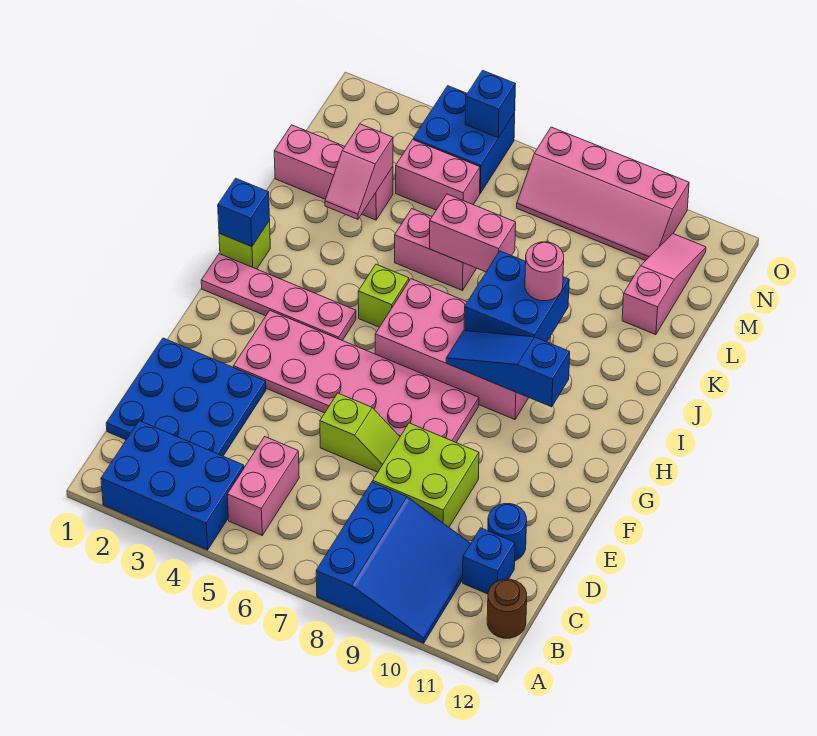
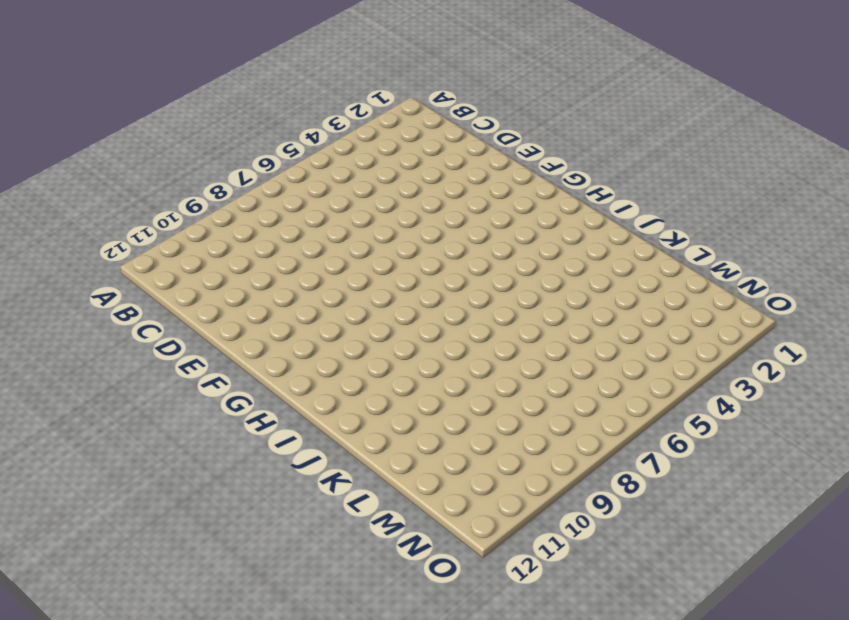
none -> blue 2x3 brick [101,421,244,550]
none -> blue 3x3 slope [316,482,471,643]
none -> pink 1x2 brick [227,437,299,535]

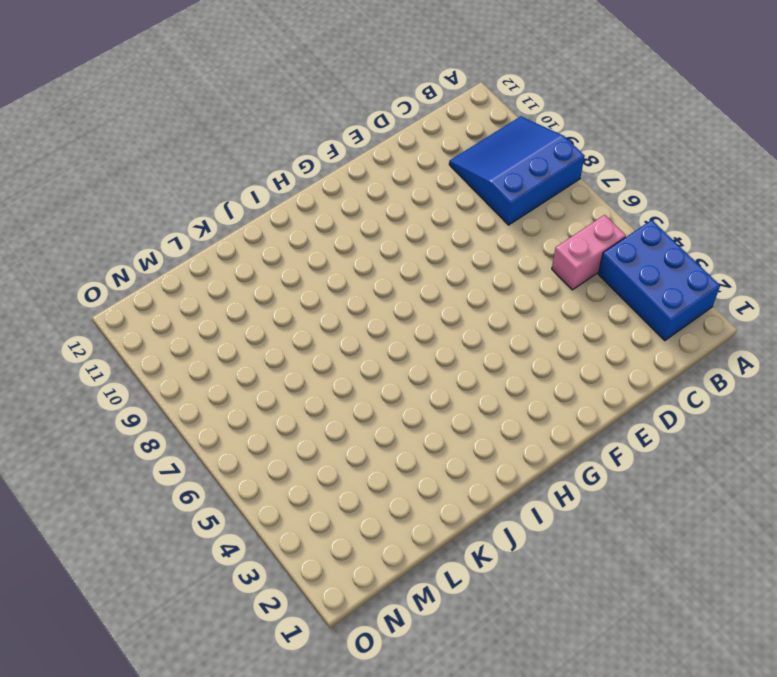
none -> brown 1x1 round brick [487,579,527,638]
none -> blue 3x3 plate [106,338,266,456]
none -> blue 1x1 brick [463,528,515,594]

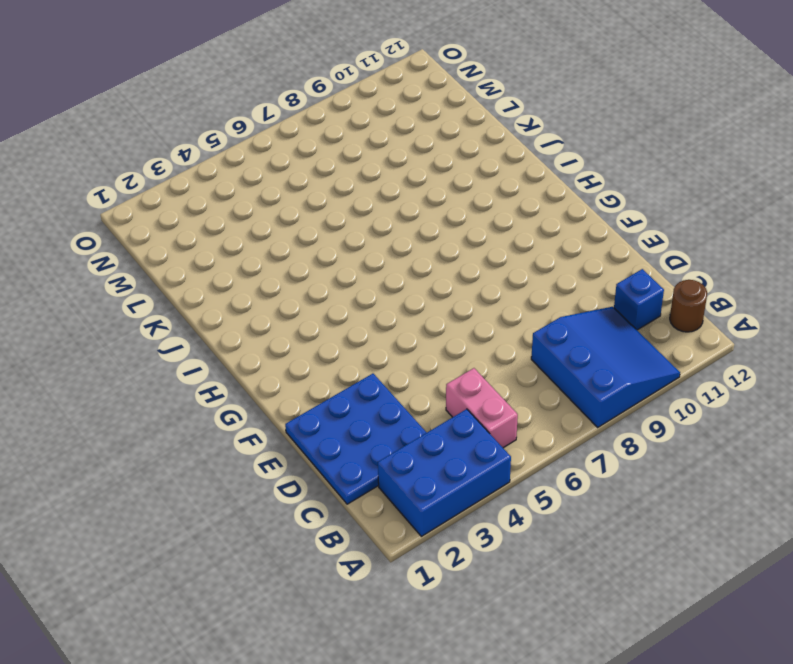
none -> lime 2x2 brick [373,423,479,527]
none -> blue 1x1 round brick [488,504,527,561]
none -> lime 1x2 slope [320,393,400,472]

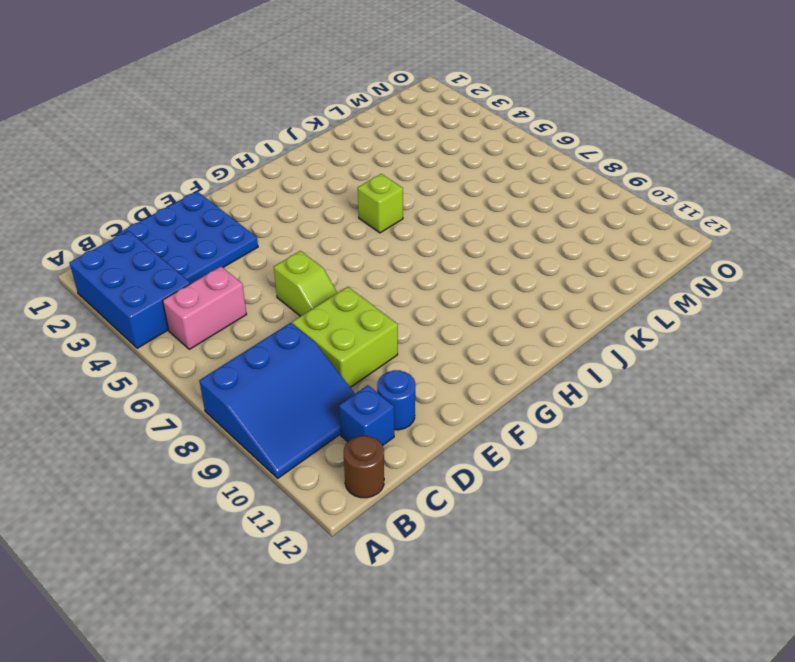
none -> pink 2x6 plate [233,311,479,442]
none -> pink 1x4 plate [201,254,356,341]
none -> pink 2x4 brick [375,279,551,420]

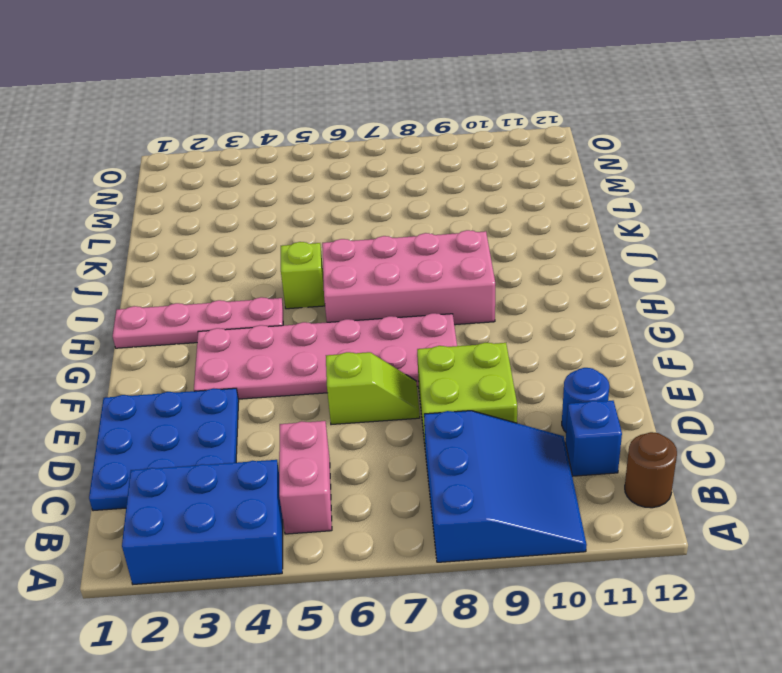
none -> lime 1x1 brick [219,221,270,269]
none -> pink 1x2 brick [395,209,477,291]
none -> pink 1x3 brick [274,125,393,220]

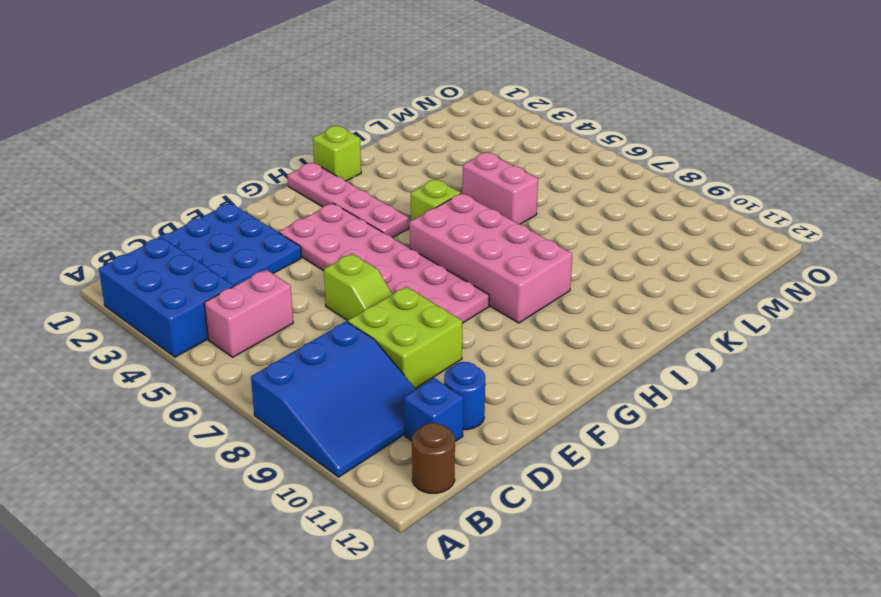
none -> pink 1x3 brick [274,125,393,220]
none -> pink 1x3 slope [622,234,706,335]
none -> pink 1x2 brick [396,140,480,210]

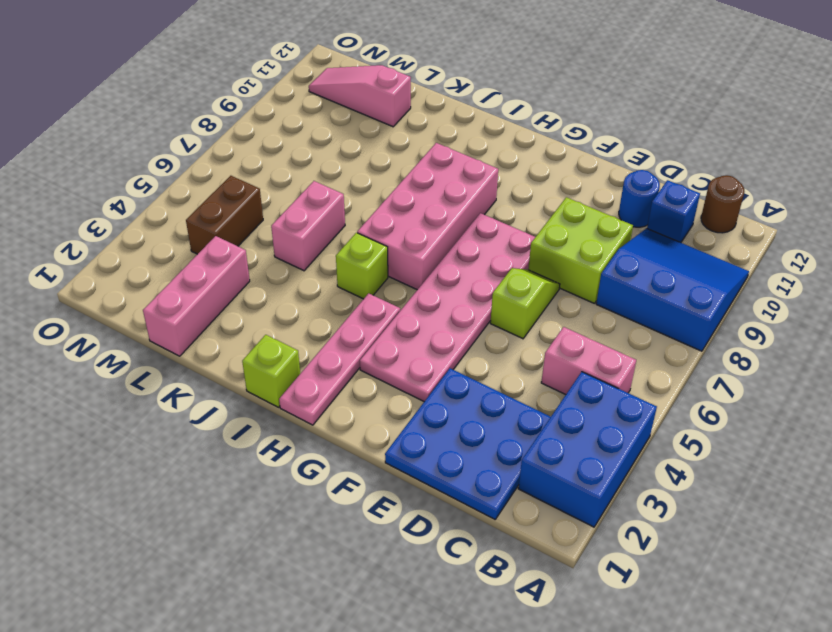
brown 1x2 brick [186,176,263,254] -> pink 1x2 brick [396,140,480,210]
none -> blue 2x2 brick [413,86,515,193]
none -> pink 2x4 slope [517,127,689,261]
none -> blue 1x3 slope [446,331,570,407]

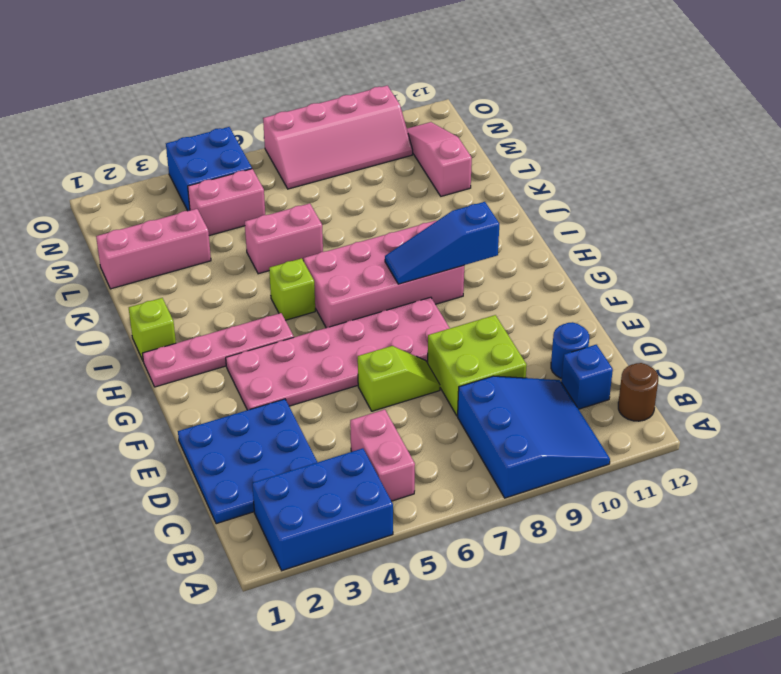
none -> blue 1x1 brick [218,178,270,247]
none -> blue 2x2 brick [464,251,569,342]
none -> pink 1x2 slope [325,124,393,219]

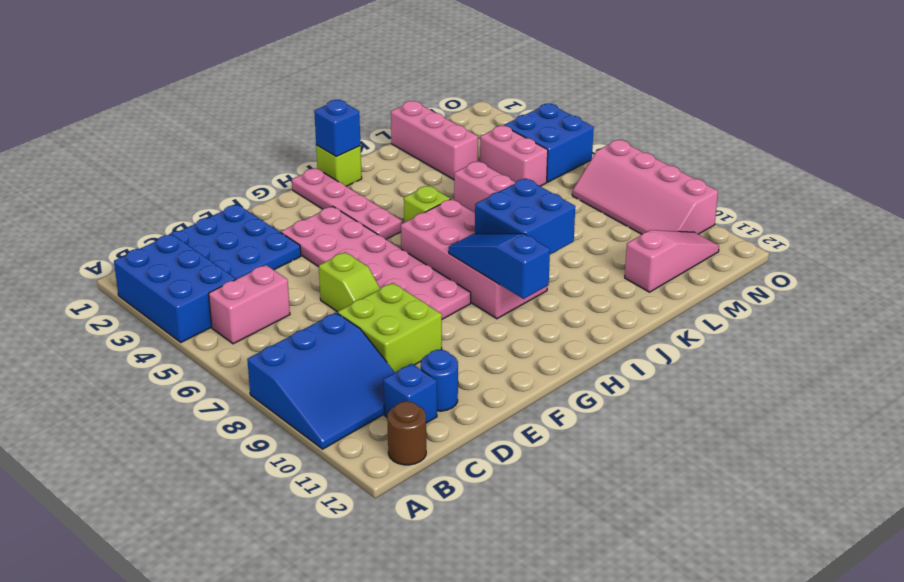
none -> pink 1x2 slope [325,124,393,219]
none -> pink 1x2 brick [430,194,516,272]
none -> blue 1x1 brick [465,70,515,138]

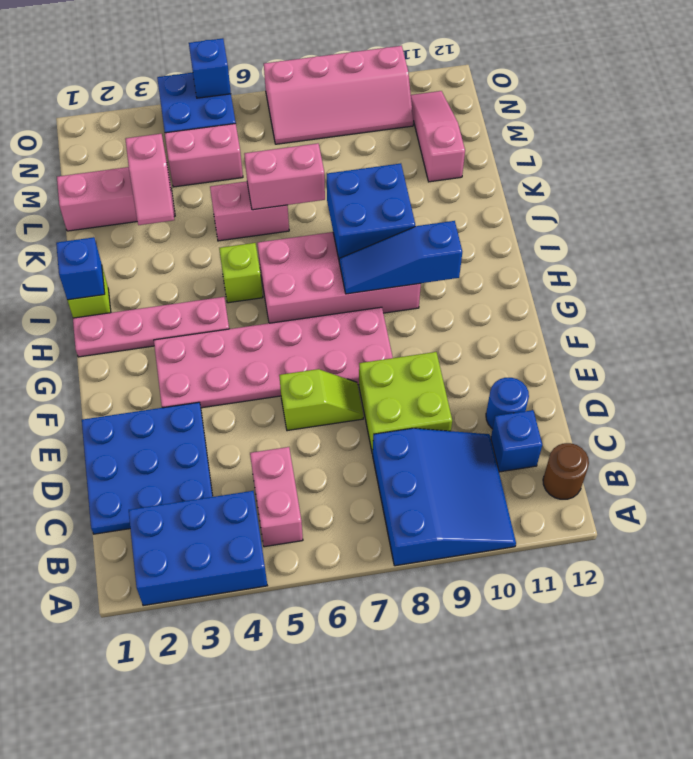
none -> pink 1x1 round brick [525,242,564,301]

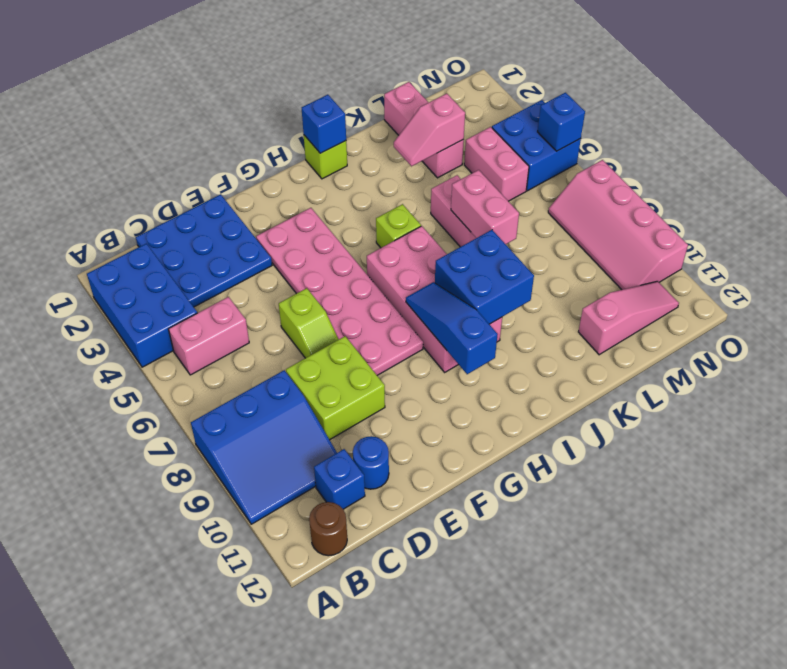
none -> pink 1x4 plate [201,254,356,341]
none -> pink 1x1 round brick [525,242,564,301]

